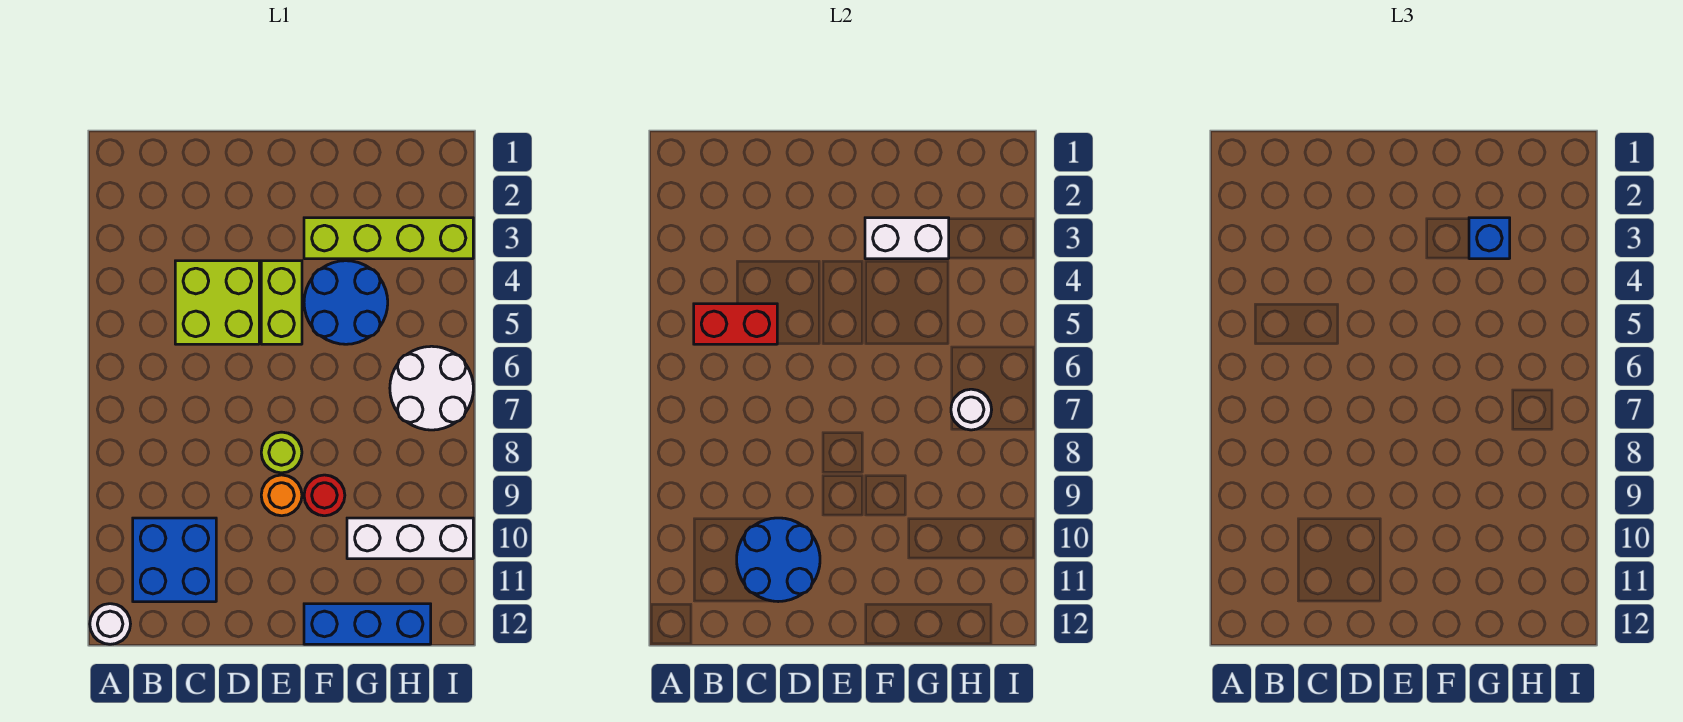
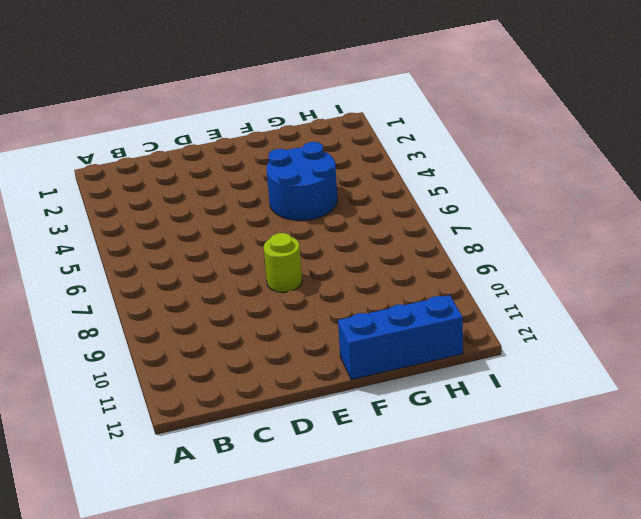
none -> white 1x1 round brick [90,604,130,644]
none -> blue 2x2 brick [133,518,216,602]
none -> lime 2x2 brick [175,261,259,344]

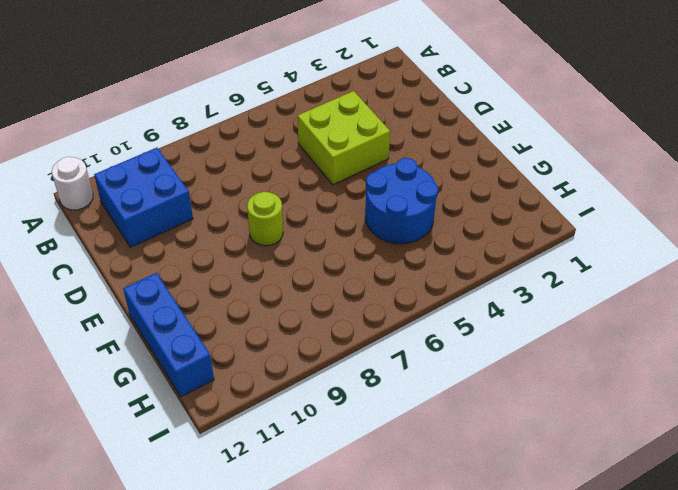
none -> lime 1x2 brick [261,261,302,344]
none -> orange 1x1 round brick [261,475,302,516]
none -> lime 1x4 brick [304,218,473,259]

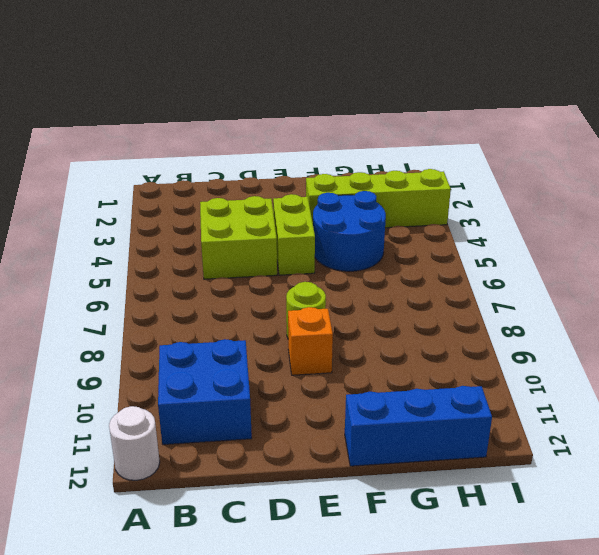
orange 1x1 brick [288,307,333,375] -> orange 1x1 round brick [261,475,302,516]
none -> red 1x1 round brick [304,475,345,516]
none -> white 1x3 brick [347,518,473,559]
none -> white 2x2 round brick [390,346,473,430]

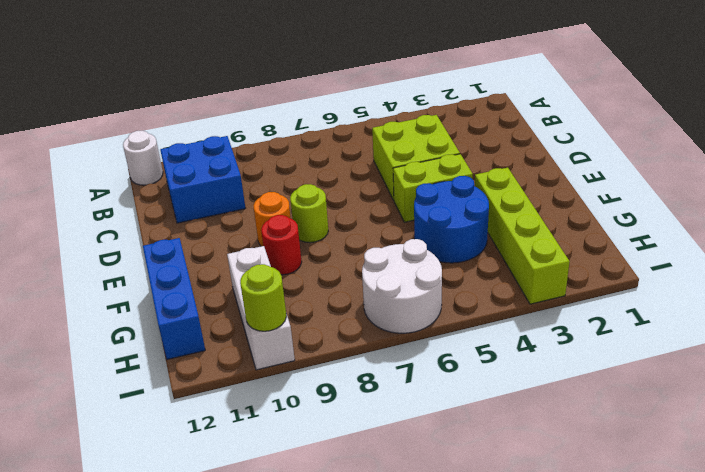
lime 1x1 round brick [240,264,286,331] -> none
none -> red 1x2 brick [694,304,777,344]
none -> blue 2x2 round brick [737,518,820,602]
none -> white 1x2 brick [865,218,949,259]

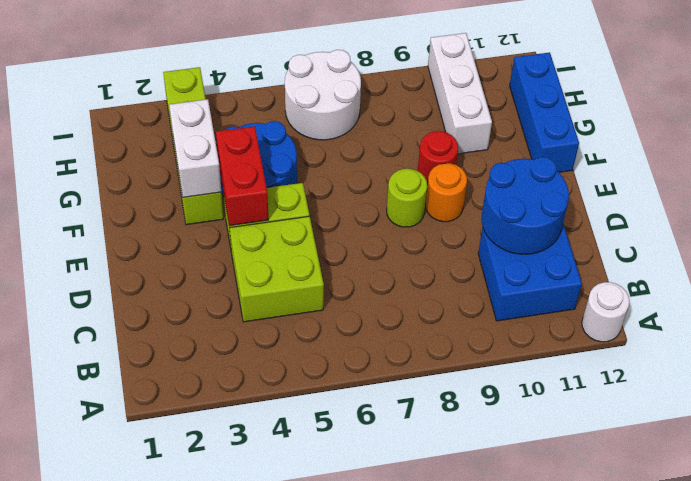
red 1x2 brick [216,126,268,226] -> red 1x2 brick moved to [694,304,777,344]
none -> white 1x1 round brick [951,389,992,430]
none -> blue 1x1 brick [1469,218,1510,259]

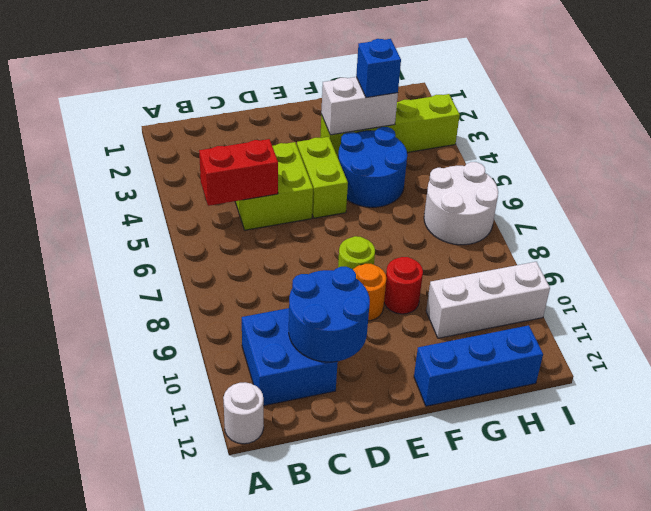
none -> white 1x1 round brick [951,389,992,430]

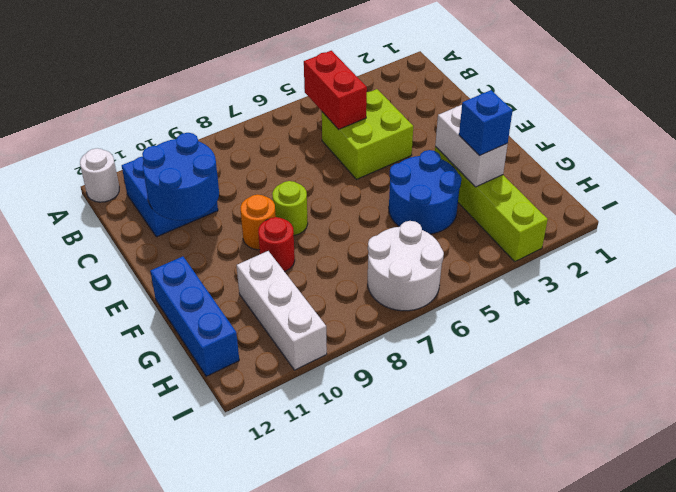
none -> lime 1x2 brick [261,261,302,344]
none -> white 1x1 round brick [951,389,992,430]

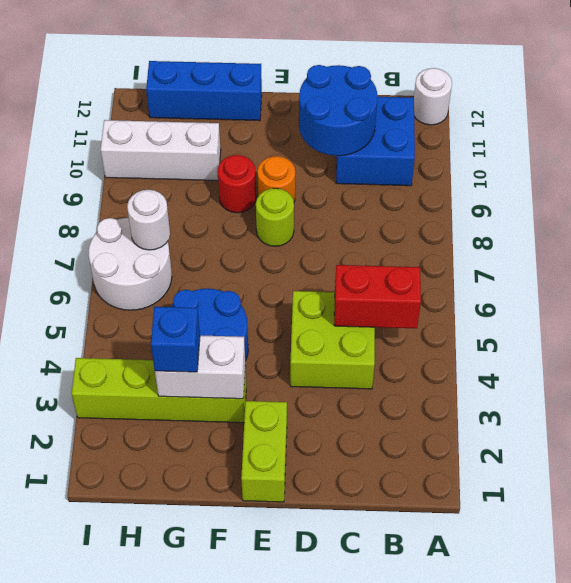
lime 1x2 brick [241,401,287,502] -> lime 1x2 brick moved to [261,261,302,344]

